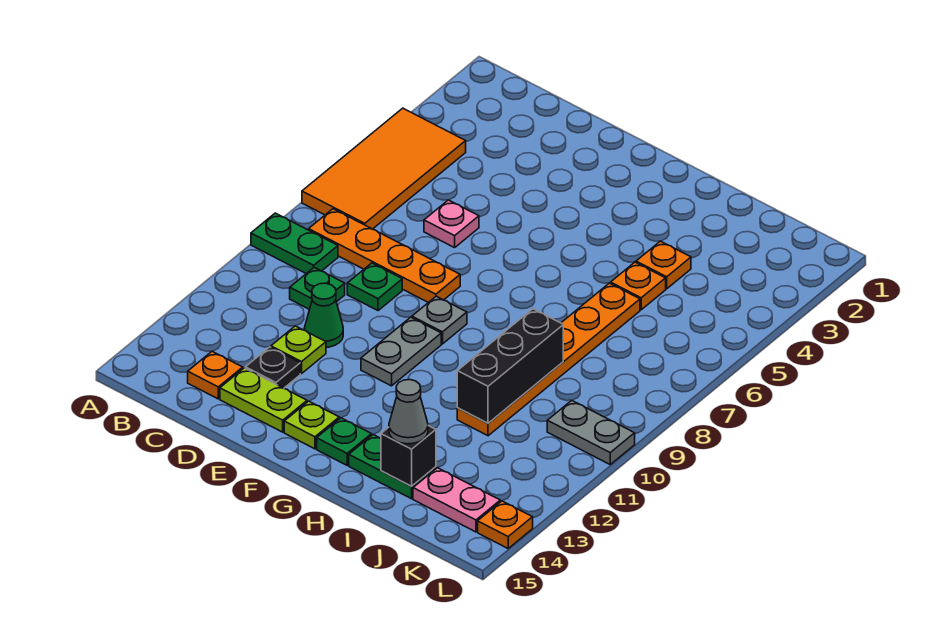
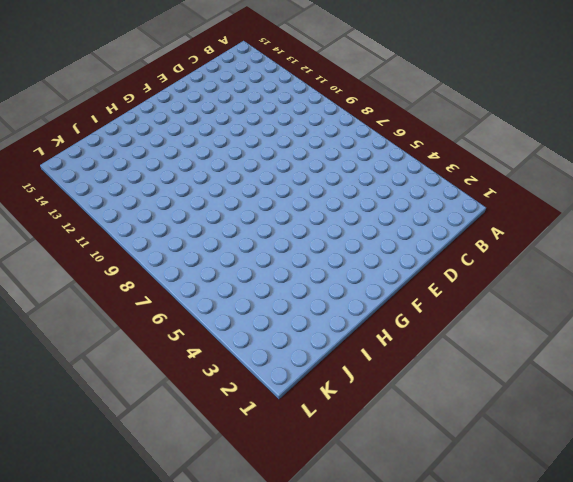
none -> orange 2x4 tile [302,108,466,229]
none -> green 1x2 plate [251,213,338,274]
none -> orange 1x4 plate [309,209,460,303]

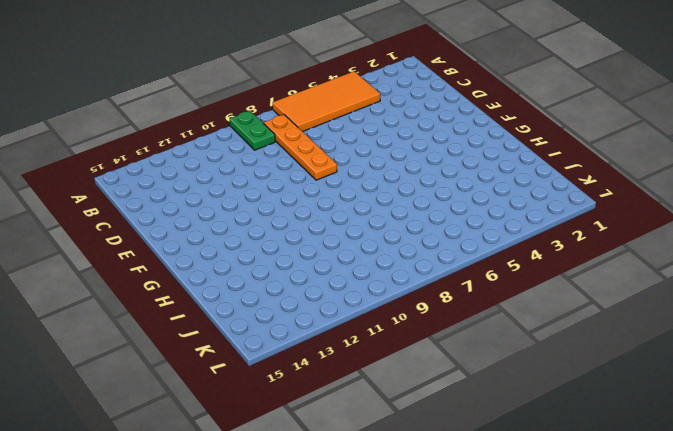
none -> green 1x1 plate [290,268,345,309]
none -> orange 1x1 plate [188,351,243,399]
none -> pink 1x1 plate [424,200,479,248]

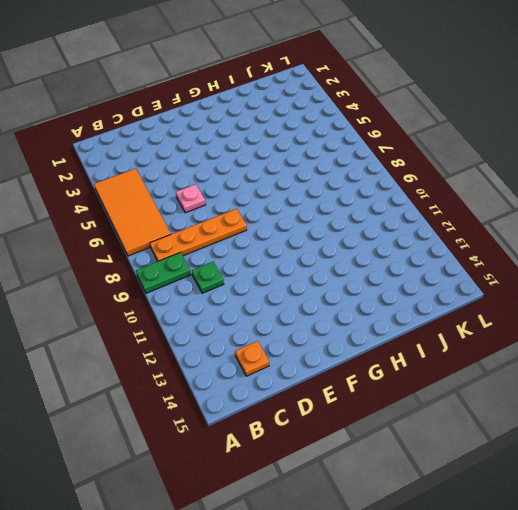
none -> green 1x1 plate [347,263,402,311]
none -> green 1x1 cone [304,283,343,347]
none -> lime 1x1 plate [271,326,326,374]

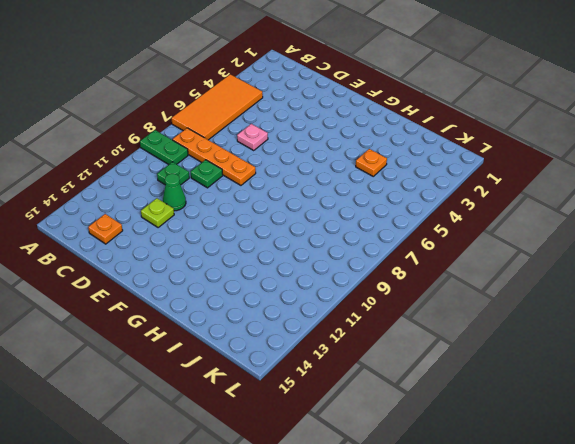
none -> black 1x1 plate [245,347,300,388]
none -> lime 1x2 plate [220,368,307,432]
none -> grey 1x1 plate [412,296,467,344]

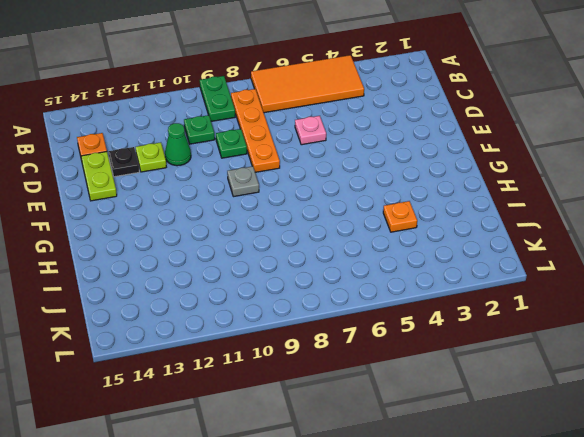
none -> grey 1x2 plate [361,317,441,386]
none -> lime 1x1 plate [284,401,339,449]
none -> green 1x1 plate [317,418,371,465]

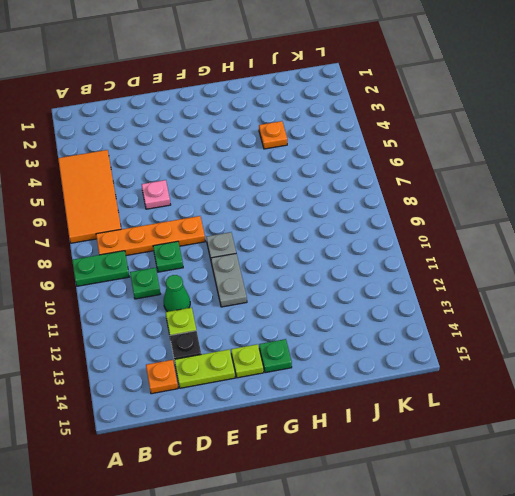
none -> green 1x2 plate [349,434,436,499]
none -> orange 1x1 plate [611,262,666,310]
none -> orange 1x6 plate [457,283,640,436]

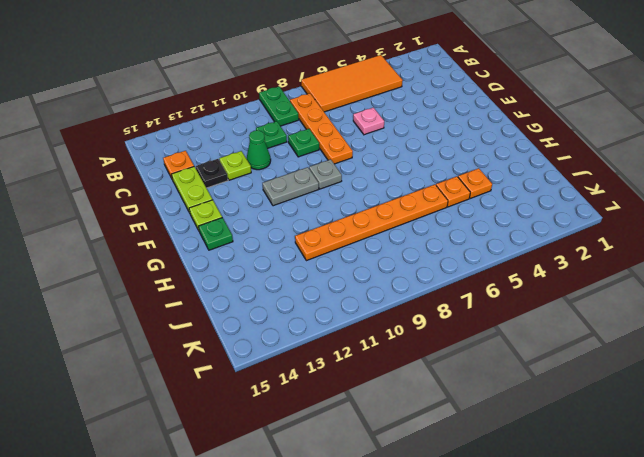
none -> green 1x2 plate [349,434,436,499]
none -> pink 1x2 plate [413,468,500,532]
none -> grey 1x2 plate [547,400,635,464]

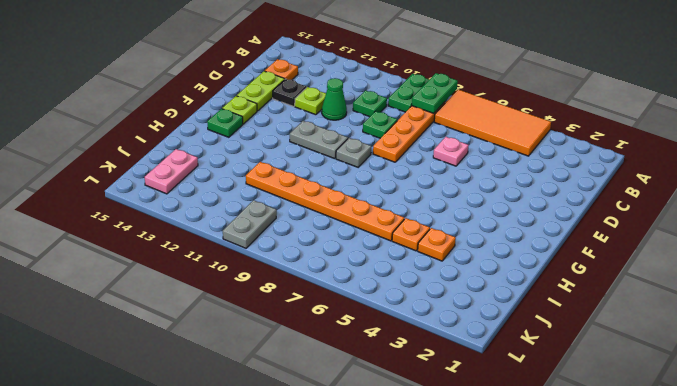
green 1x2 plate [412,73,458,113] -> green 1x2 plate moved to [349,434,436,499]
none -> orange 1x1 plate [478,501,533,548]
none -> black 1x3 brick [457,309,563,423]
none -> black 1x1 brick [381,426,436,486]

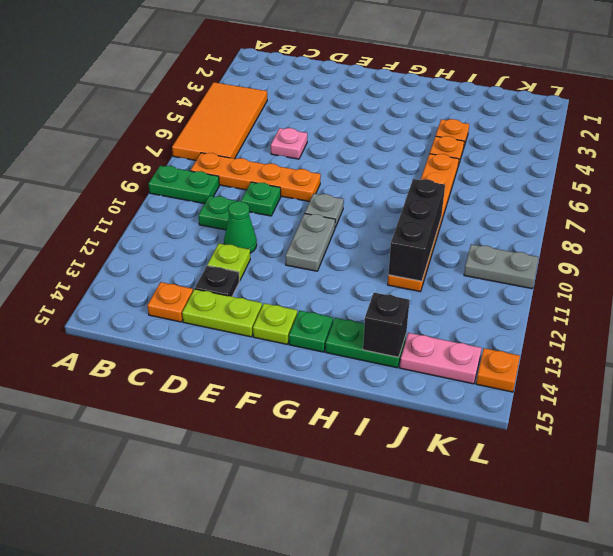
none -> grey 1x1 cone [389,379,428,444]

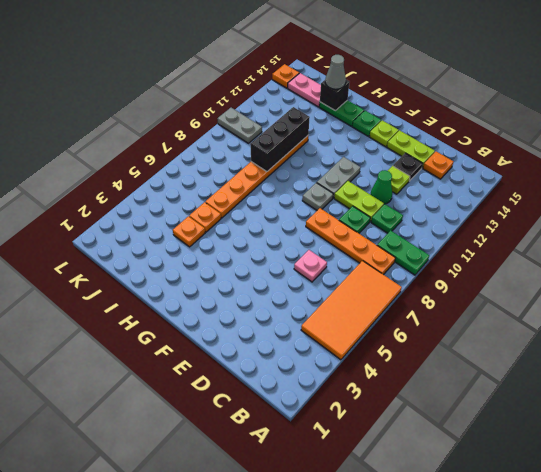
lime 1x2 plate [334,181,384,222] -> none

